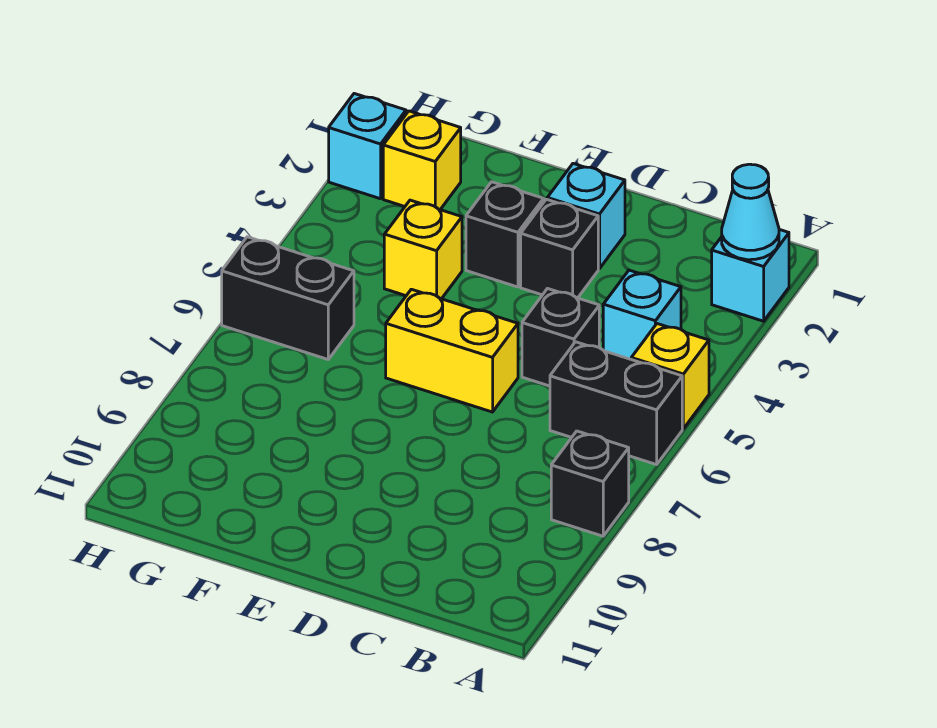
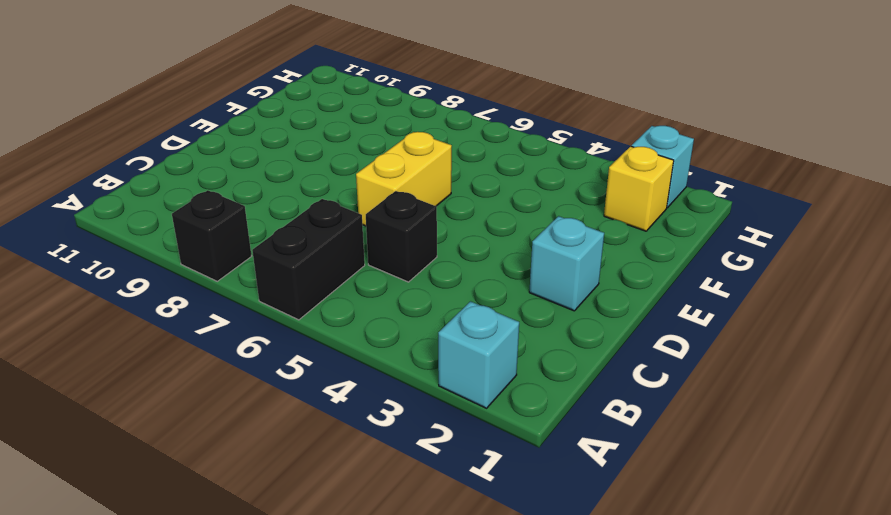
none -> yellow 1x1 brick [631,324,709,429]
none -> cyan 1x1 brick [603,270,681,359]
none -> black 1x1 brick [521,199,598,298]

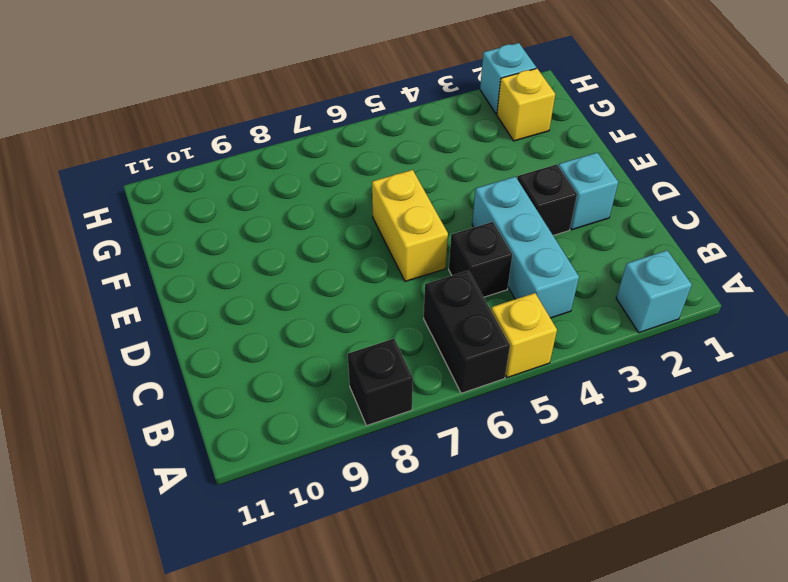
cyan 1x3 brick [472,177,579,318] -> cyan 1x1 brick [603,270,681,359]
none -> black 1x1 brick [466,182,544,287]
none -> yellow 1x1 brick [384,200,462,299]
none -> black 1x2 brick [222,237,354,359]

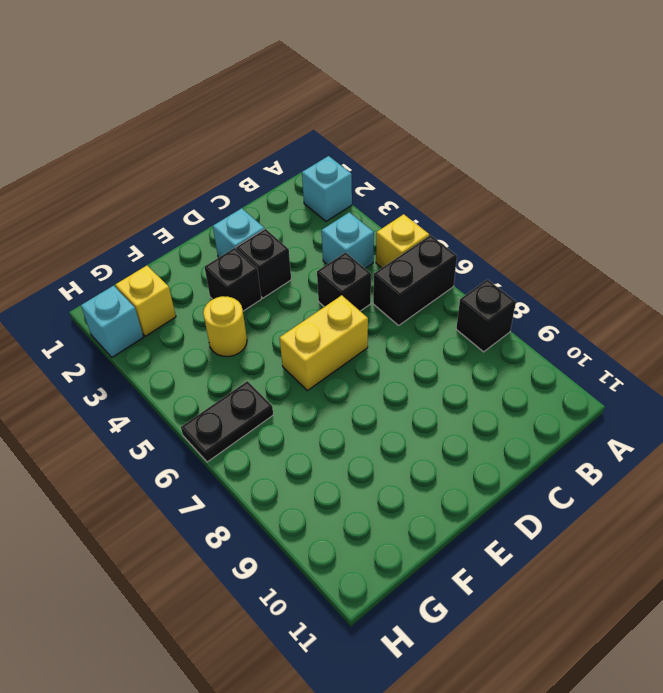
yellow 1x1 round brick [203,297,247,357] -> yellow 1x1 brick [384,200,462,299]
black 1x2 plate [181,381,273,462] -> black 1x2 brick [222,237,354,359]
none -> cyan 1x1 cone [722,164,779,260]

